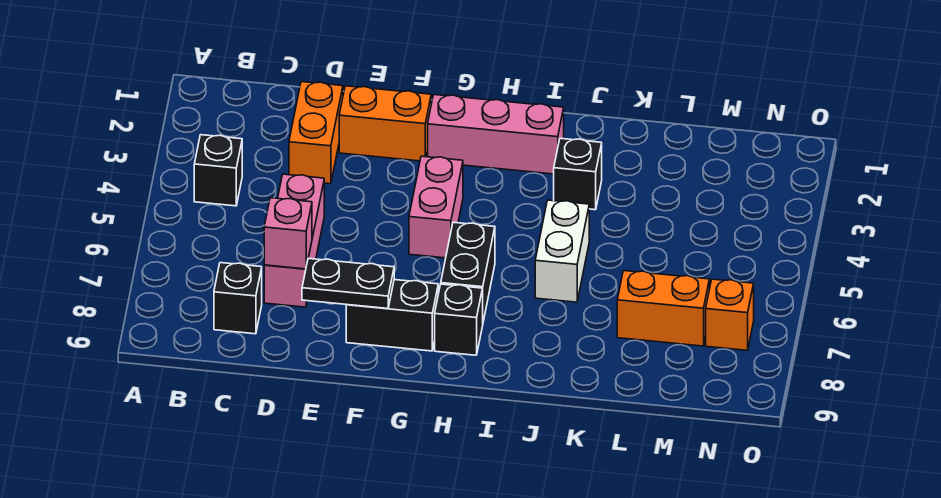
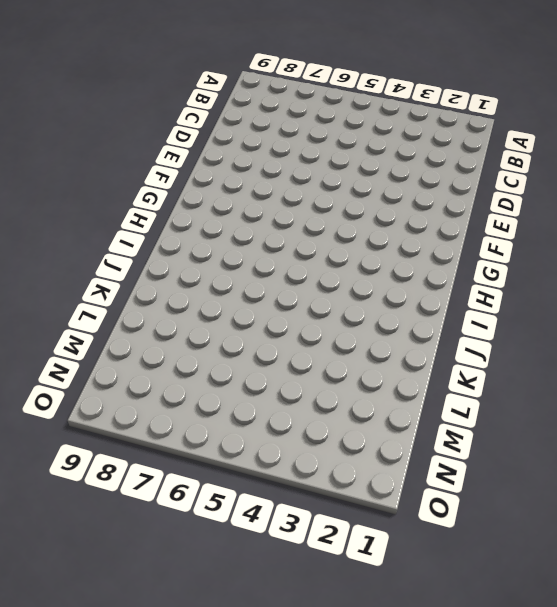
none -> black 1x1 brick [194,135,242,206]
none -> black 1x1 brick [214,263,262,334]
none -> orange 1x2 brick [289,82,343,184]

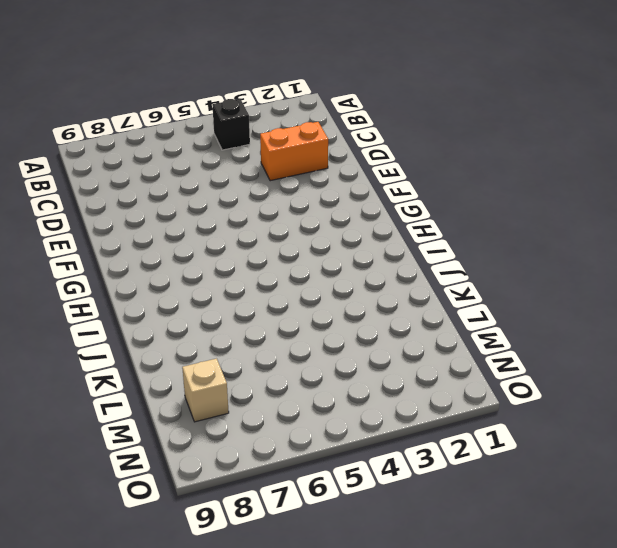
tan 1x1 brick [182,359,229,422] -> none
none -> black 1x1 brick [214,263,262,334]
none -> pink 1x3 brick [264,174,324,307]
none -> orange 1x2 brick [339,86,431,161]

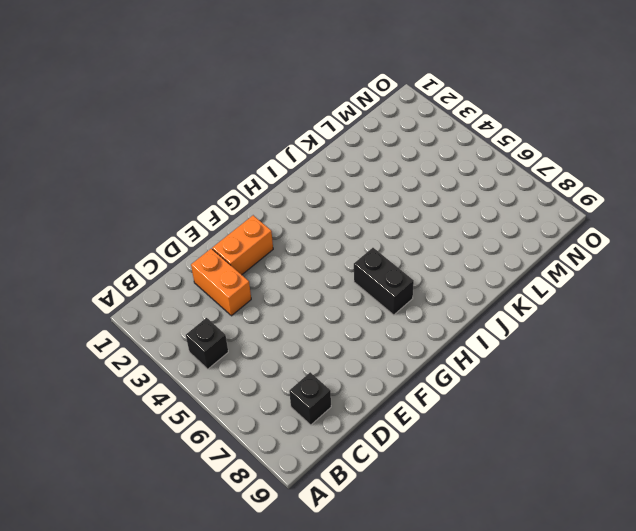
none -> pink 1x3 brick [264,174,324,307]
none -> black 1x2 brick [346,280,438,351]
none -> pink 1x3 brick [428,95,564,174]

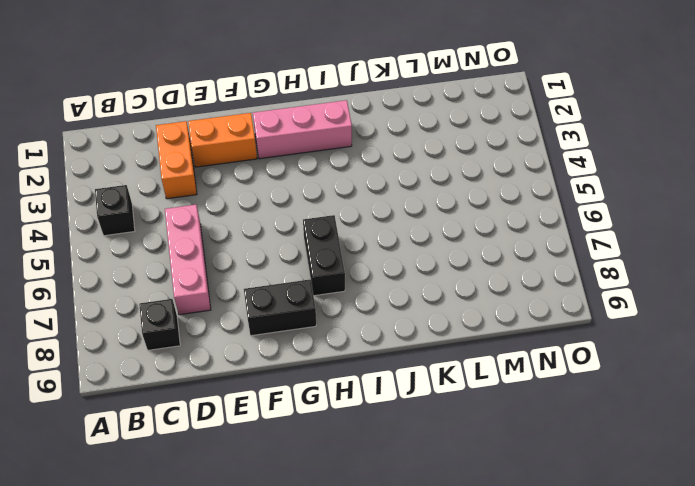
none -> pink 1x2 brick [409,156,463,258]
none -> black 1x1 brick [435,284,483,355]
none -> black 1x1 brick [554,138,602,210]

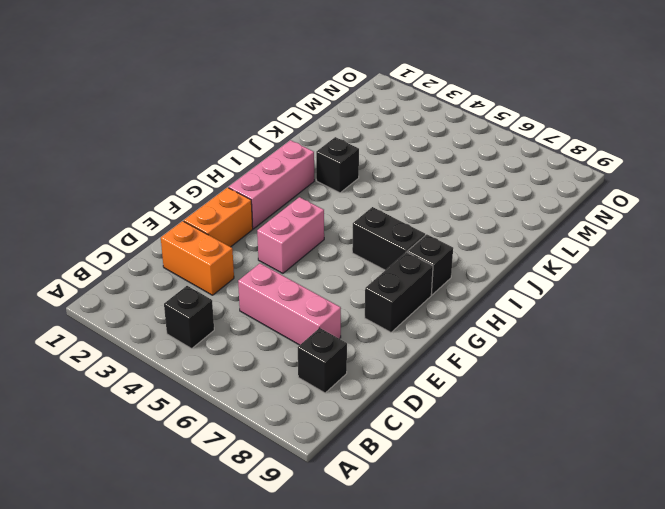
pink 1x2 brick [257,197,324,273] -> pink 1x2 brick turned to [409,156,463,258]
none -> white 1x2 brick [535,200,589,302]
none -> orange 1x2 brick [617,271,709,346]
none -> orange 1x1 brick [706,279,754,350]

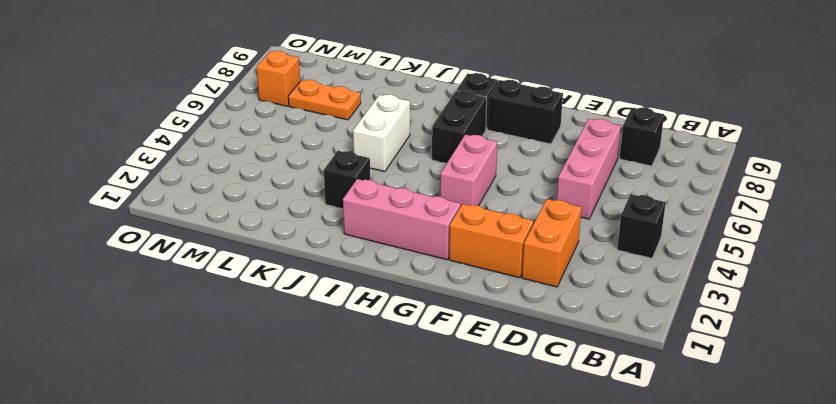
orange 1x2 plate [288,80,361,120] -> orange 1x2 brick [617,271,709,346]
none -> pink 1x1 brick [264,198,312,269]
none -> black 1x2 plate [302,258,394,309]

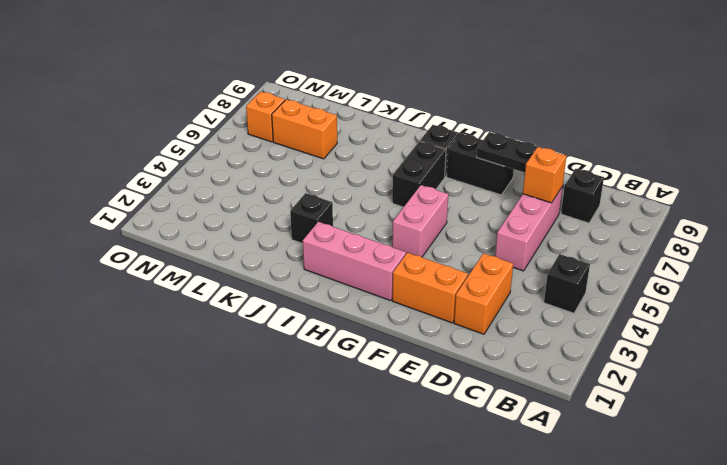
orange 1x1 brick [523,147,567,203] -> pink 1x1 brick [264,198,312,269]
none -> white 1x2 brick [535,200,589,302]

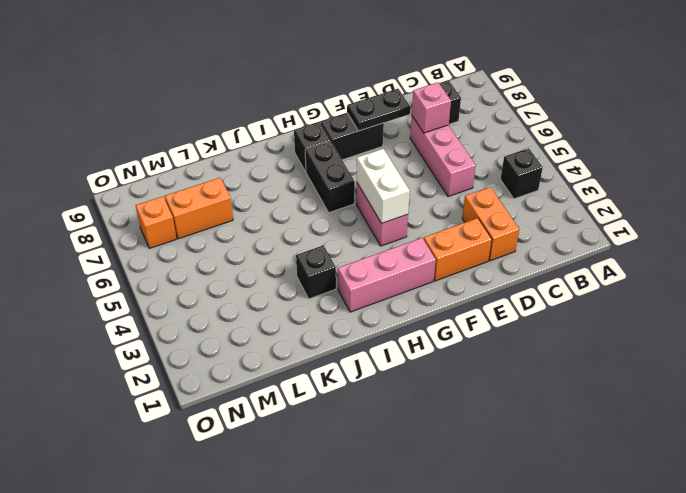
white 1x2 brick [357,149,410,223] -> white 1x2 brick moved to [535,200,589,302]

